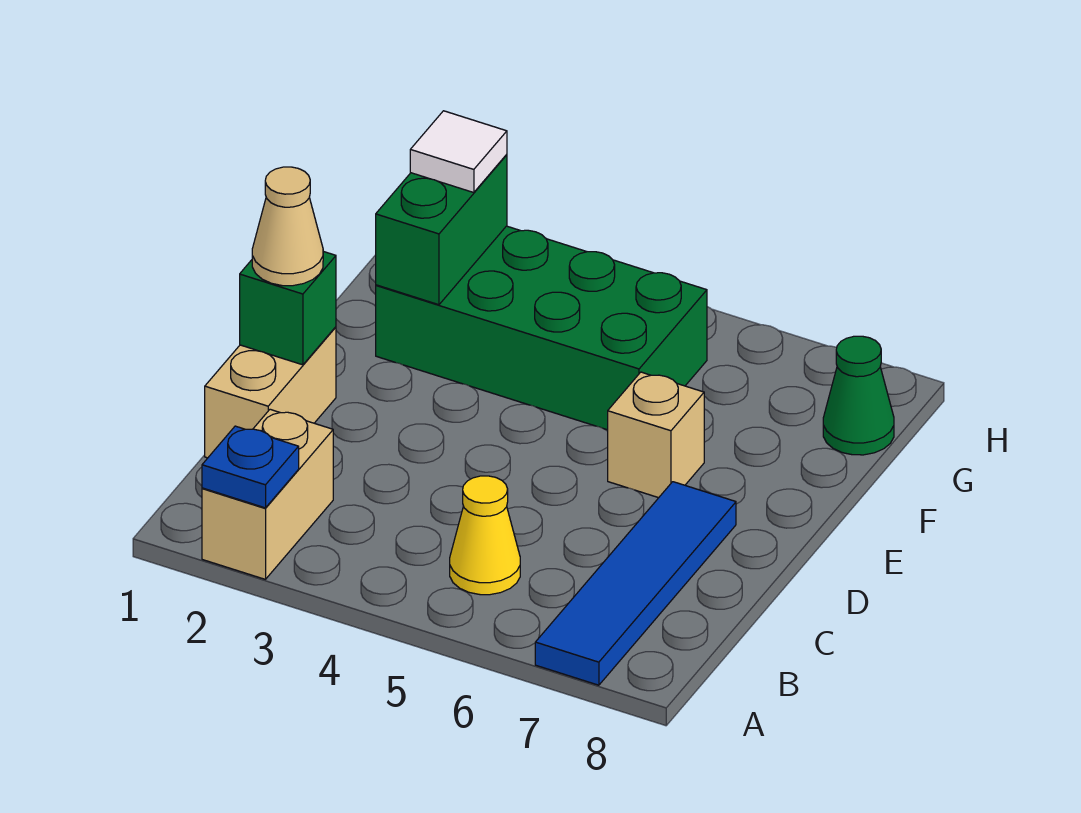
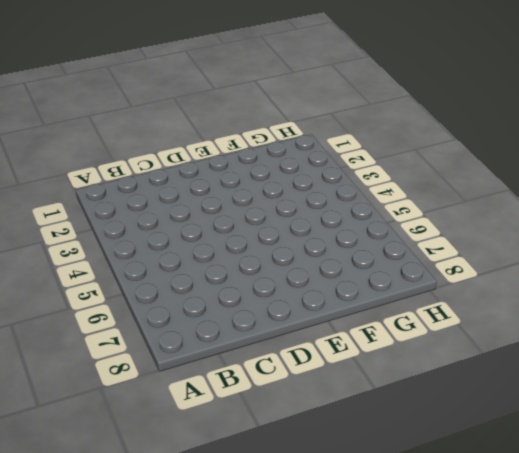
none -> tan 1x2 brick [202,409,333,579]
none -> blue 1x4 tile [535,482,736,685]
none -> yellow 1x1 cone [450,476,520,595]

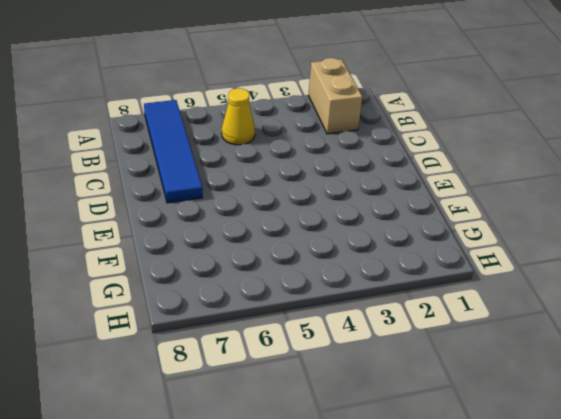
none -> tan 1x2 brick [205,327,336,458]
none -> tan 1x1 brick [608,372,704,498]
none -> green 2x4 brick [376,226,707,430]

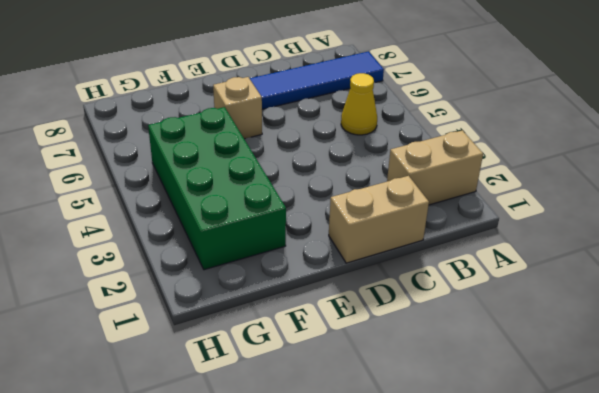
none -> green 1x1 cone [823,336,894,455]
none -> blue 1x1 plate [202,426,299,508]
none -> green 1x1 brick [240,251,336,365]

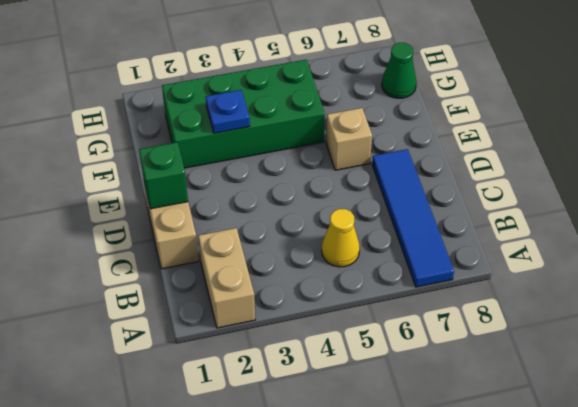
blue 1x1 plate [206,90,250,133] -> blue 1x1 plate moved to [202,426,299,508]
none -> green 1x2 brick [376,155,507,305]
none -> tan 1x1 cone [252,167,323,286]
none -> white 1x1 tile [410,111,507,193]

